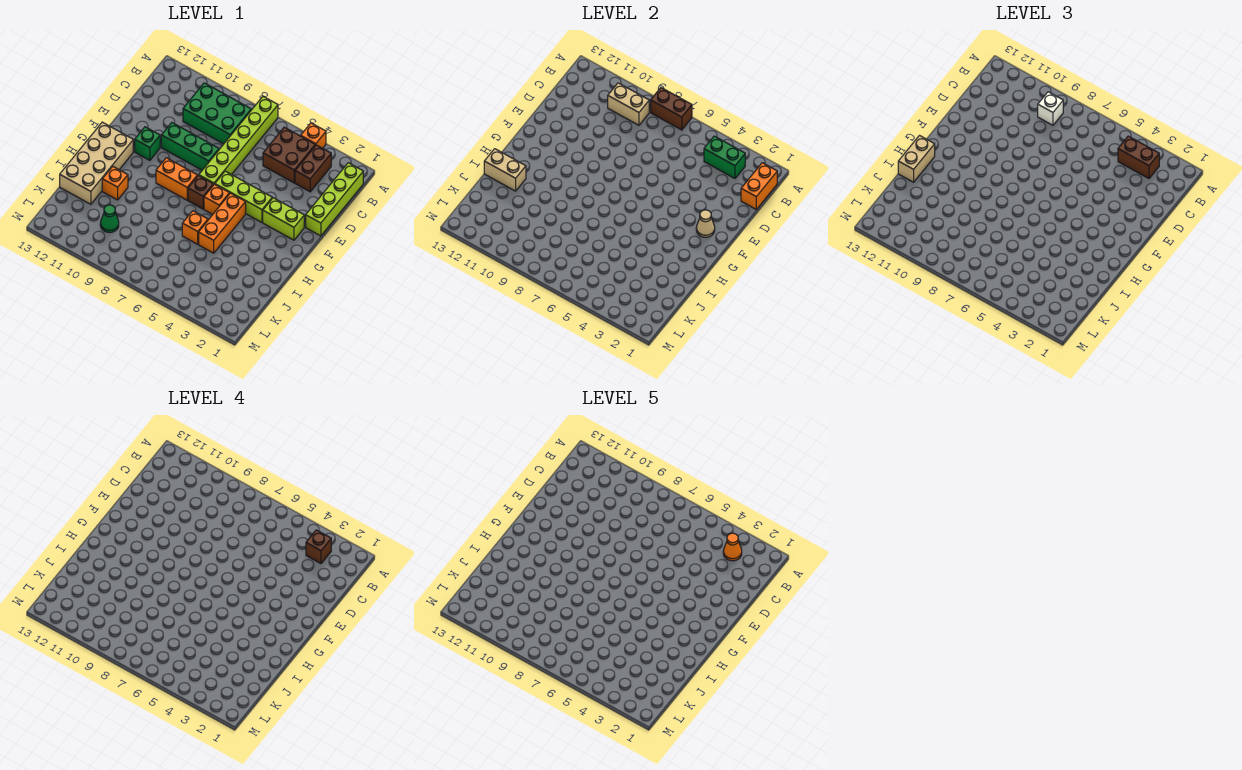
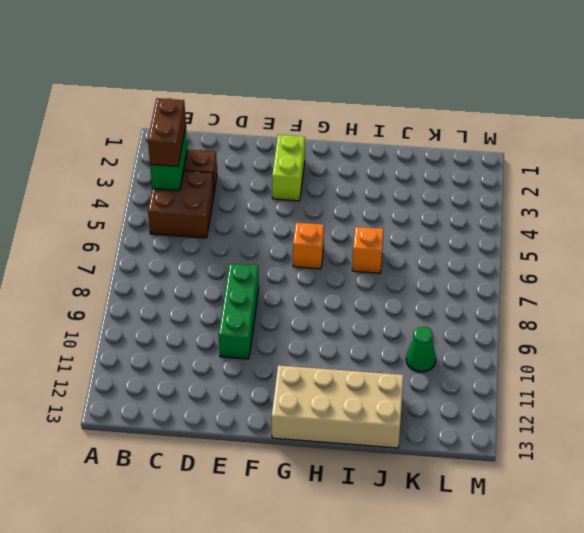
none -> orange 1x1 brick [301,123,326,148]
none -> lime 1x6 brick [199,97,278,185]
none -> lime 1x4 brick [306,163,363,236]

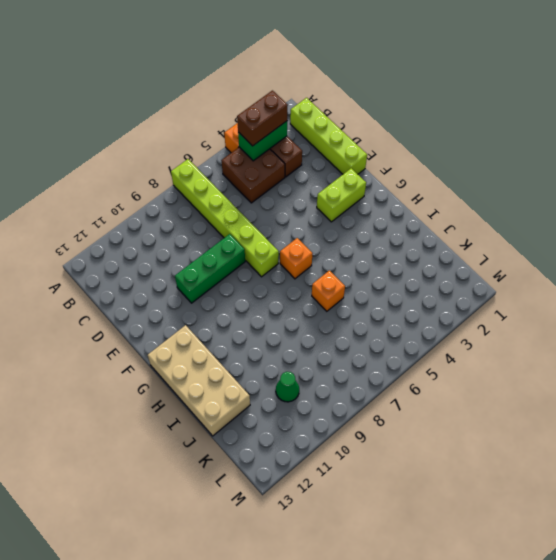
none -> green 2x3 brick [183,83,251,144]
none -> lime 1x3 brick [215,171,272,222]
none -> green 1x1 brick [135,127,160,160]

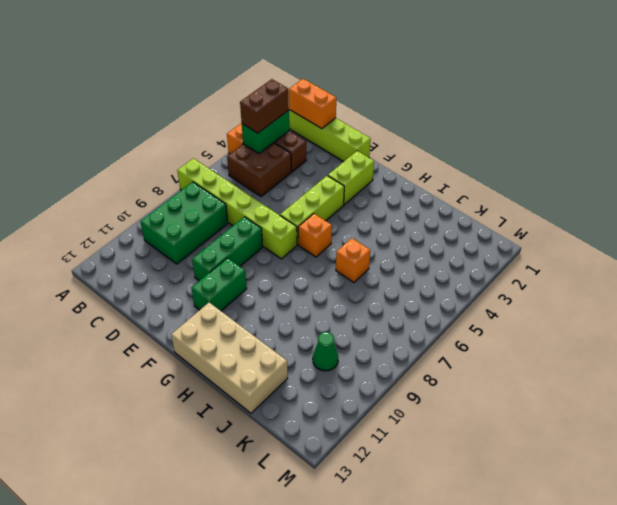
green 1x2 brick [192,258,247,311] -> green 1x1 brick [135,127,160,160]
none -> orange 1x3 brick [199,193,246,253]
none -> brown 1x1 brick [188,175,213,209]
none -> orange 1x2 brick [156,158,197,200]

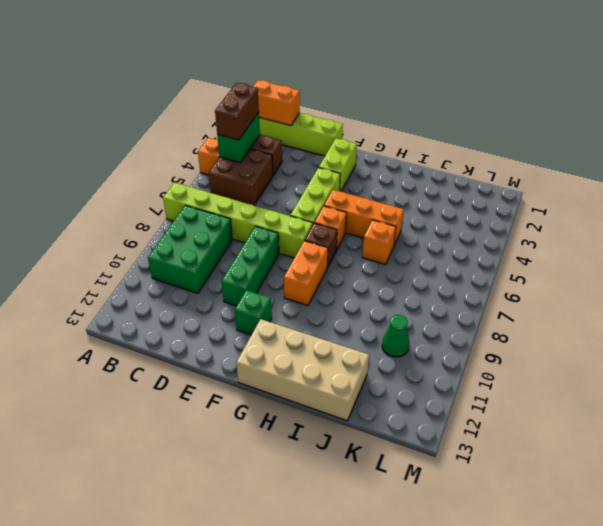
none -> orange 1x1 brick [102,167,128,200]
none -> brown 1x2 brick [651,88,692,130]
none -> tan 1x2 brick [608,83,649,125]

